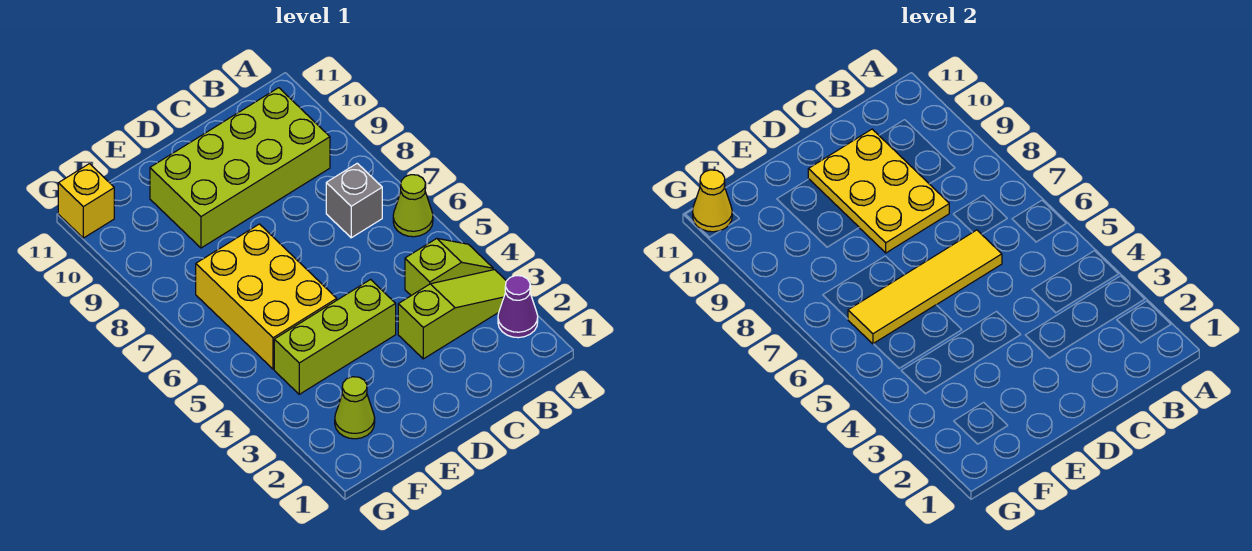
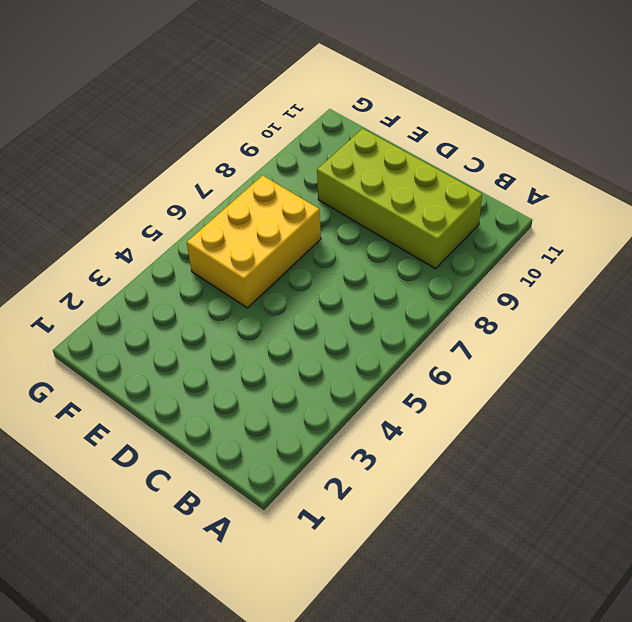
none -> purple 1x1 cone [498,276,538,338]
none -> lime 1x3 slope [398,270,506,359]
none -> lime 1x2 slope [405,238,493,295]

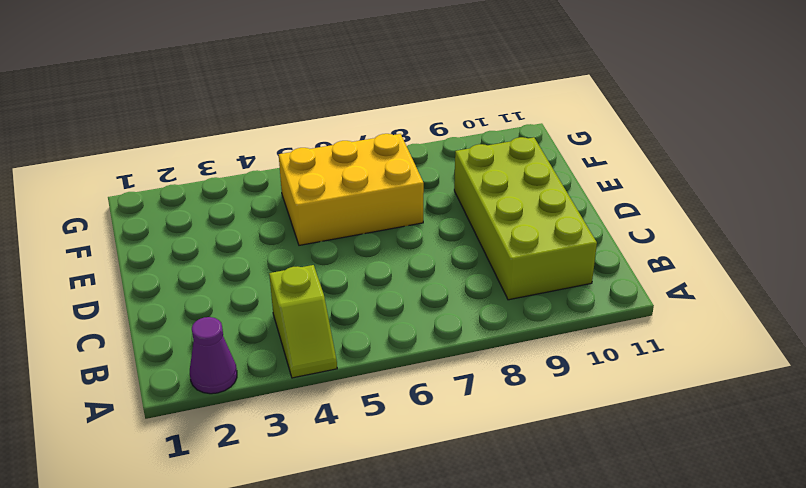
none -> lime 1x3 slope [398,270,506,359]
none -> lime 1x1 cone [393,175,433,237]
none -> grey 1x1 brick [326,163,382,238]

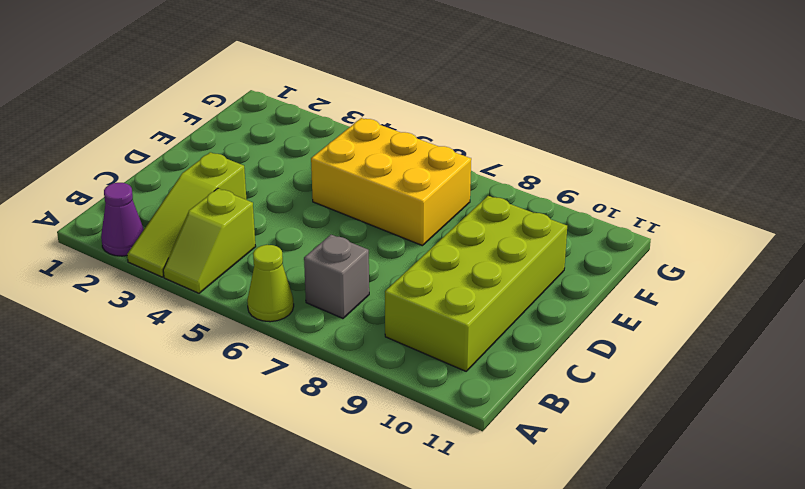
none -> lime 1x3 brick [274,280,396,394]
none -> lime 1x1 cone [335,377,375,439]
none -> yellow 1x1 brick [58,164,114,238]

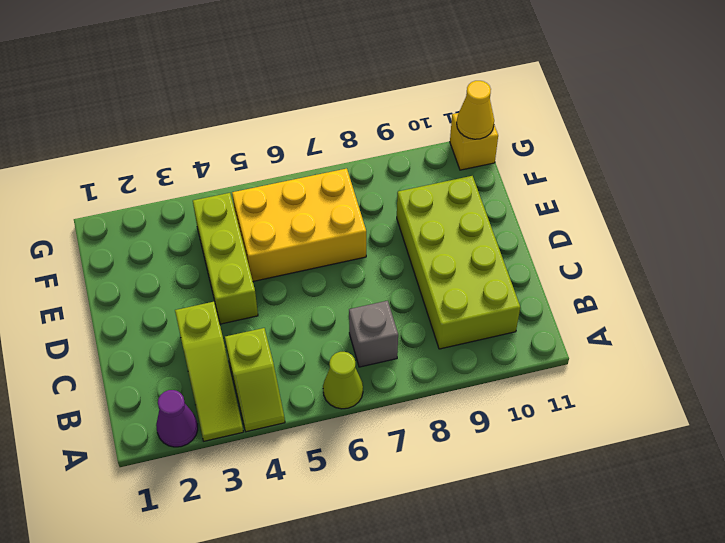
none -> lime 1x1 cone [335,377,375,439]
none -> yellow 1x4 tile [848,230,1002,344]
none -> yellow 2x3 plate [808,129,949,253]

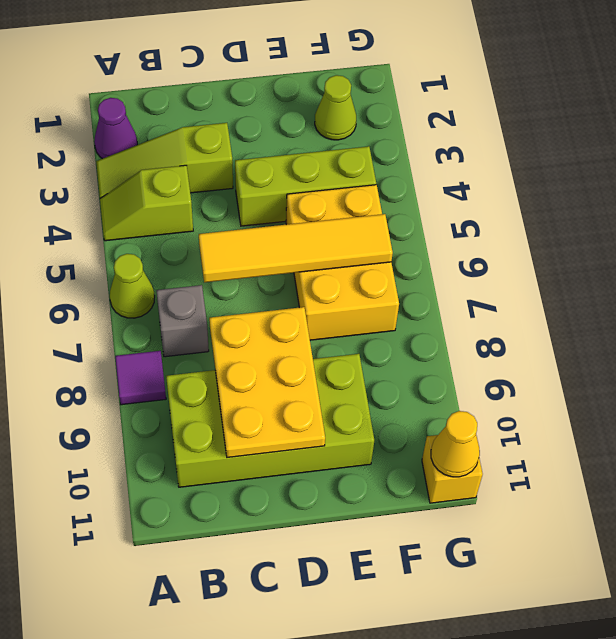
purple 1x1 tile [115,351,166,405] -> none

